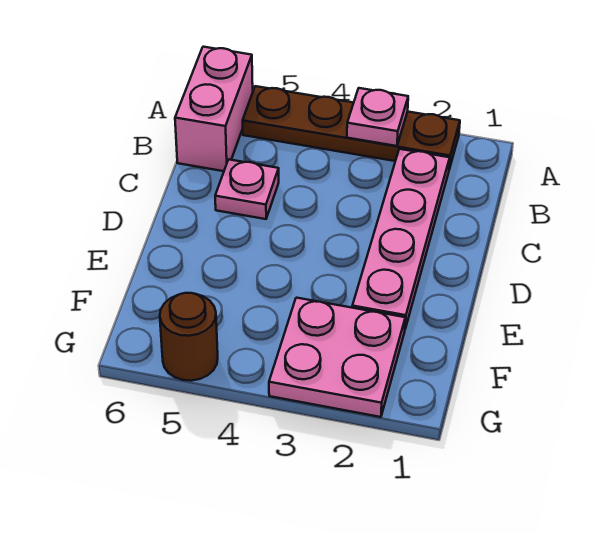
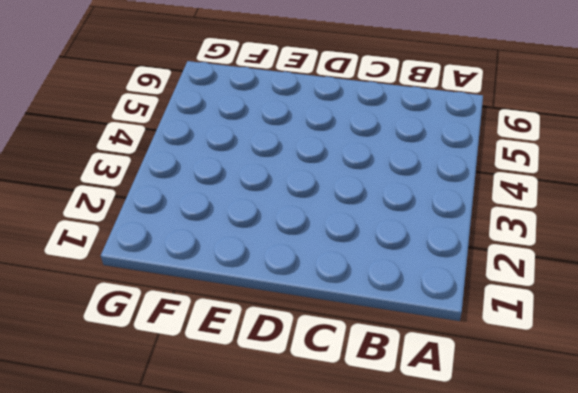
none -> brown 1x4 plate [243,86,460,169]
none -> pink 1x2 brick [175,47,253,171]

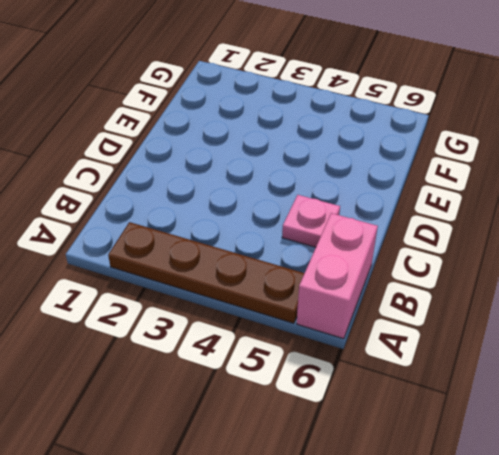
none -> pink 1x4 plate [352,149,450,328]
none -> pink 2x2 plate [269,298,405,417]

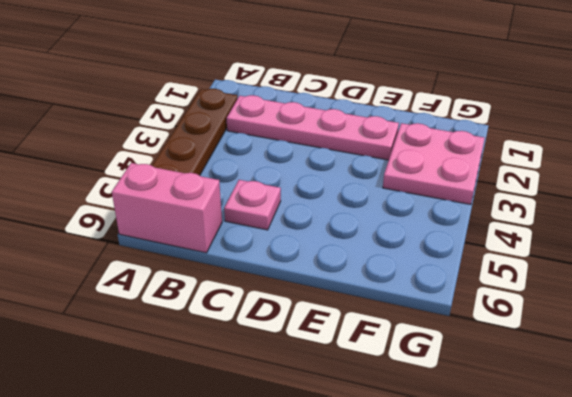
none -> brown 1x1 round brick [160,293,218,381]
none -> pink 1x1 plate [347,88,408,146]

